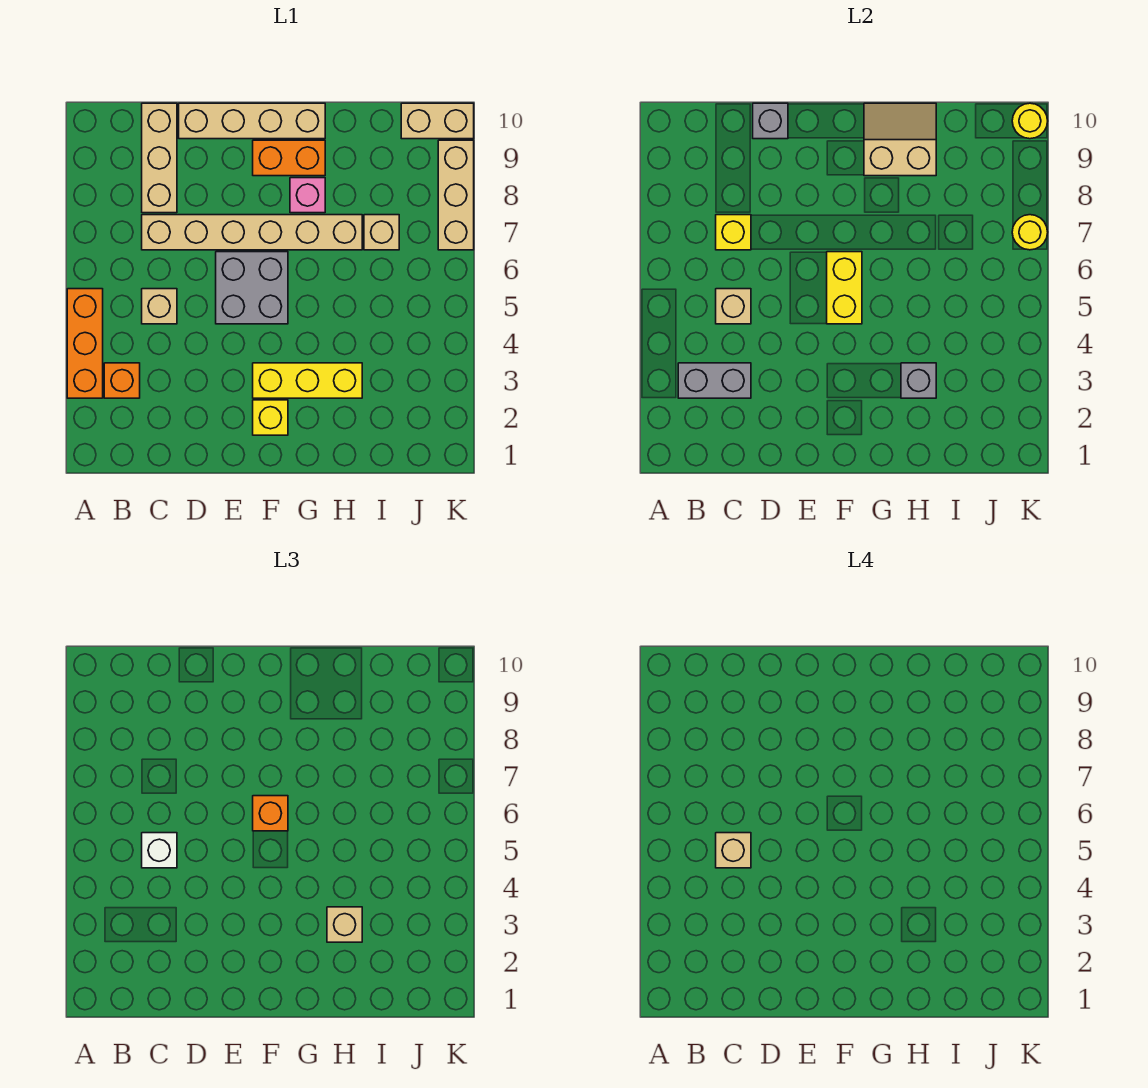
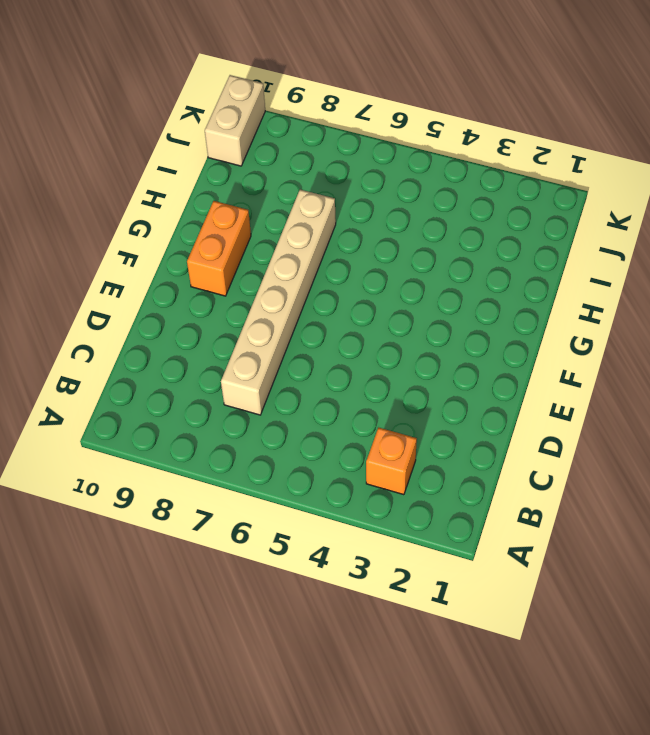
none -> orange 1x3 brick [67,289,103,398]
none -> tan 1x1 brick [142,289,177,324]
none -> tan 1x3 brick [142,103,177,213]

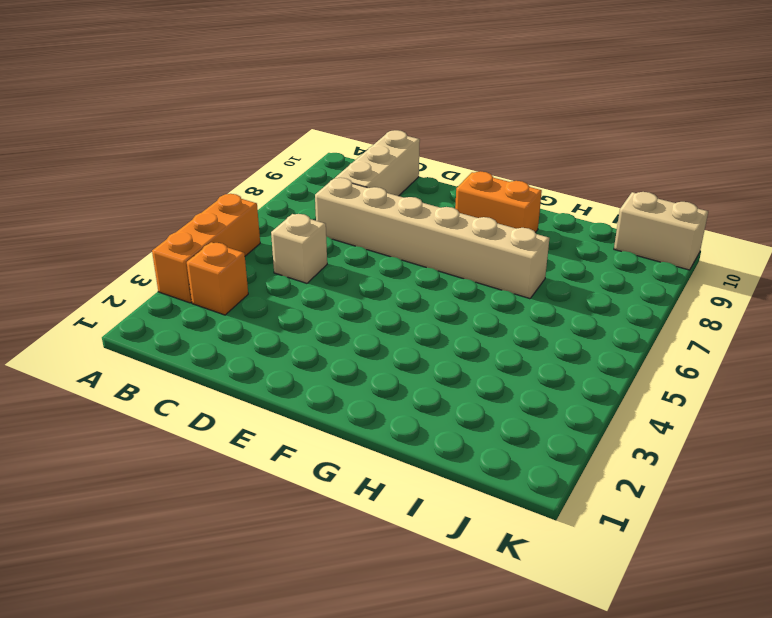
none -> tan 1x4 brick [179,103,325,139]
none -> grey 2x2 brick [216,252,288,324]
none -> yellow 1x1 brick [253,400,288,435]

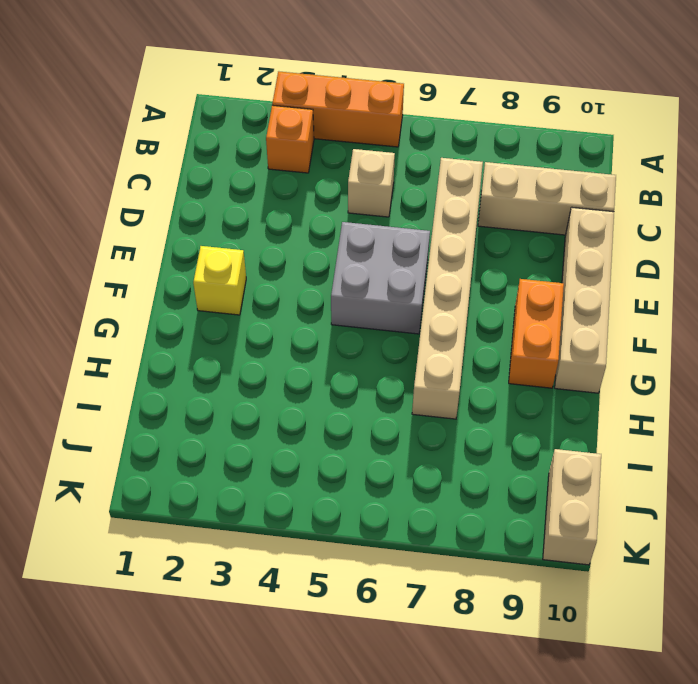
none -> yellow 1x3 brick [253,363,362,398]
none -> pink 1x1 brick [290,178,325,213]
none -> tan 1x1 brick [364,215,399,250]

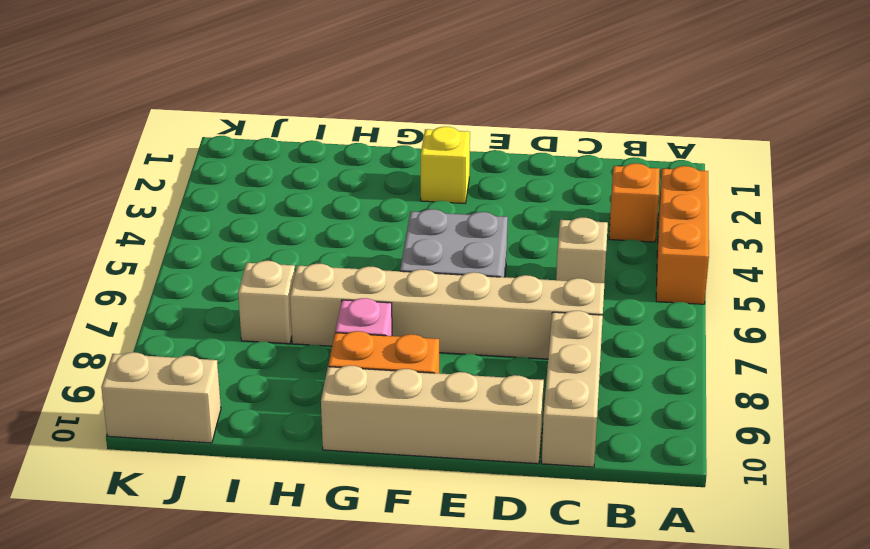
none -> yellow 1x3 brick [253,363,362,398]
none -> tan 1x3 brick [438,140,474,250]
none -> grey 1x2 brick [678,363,751,398]

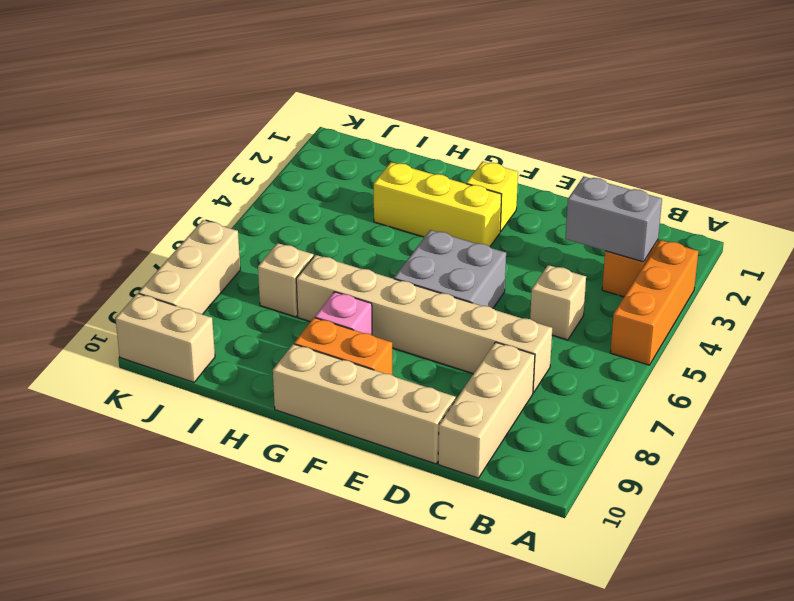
none -> tan 1x1 brick [716,289,751,324]
none -> yellow 1x1 brick [716,215,751,250]
none -> grey 1x1 brick [753,103,788,139]

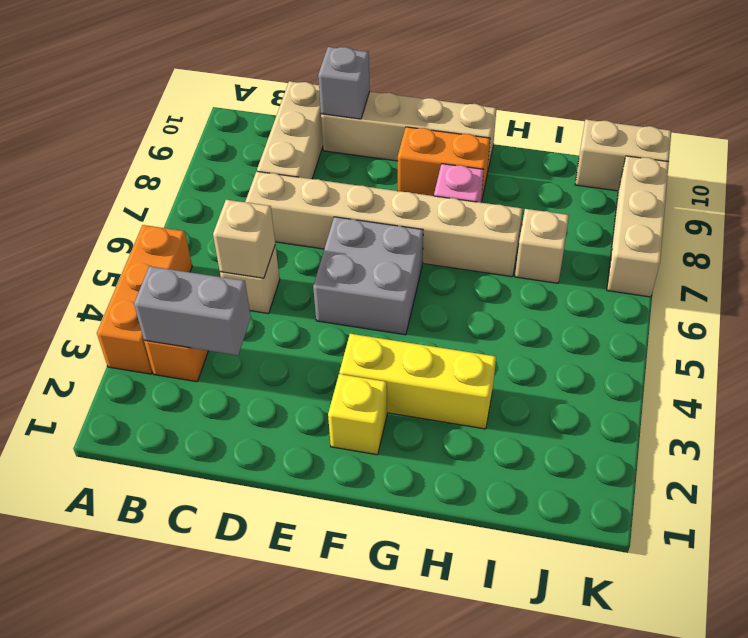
none -> yellow 1x1 brick [716,215,751,250]
none -> yellow 1x2 brick [827,252,862,324]
none -> tan 2x2 slope [864,103,936,176]

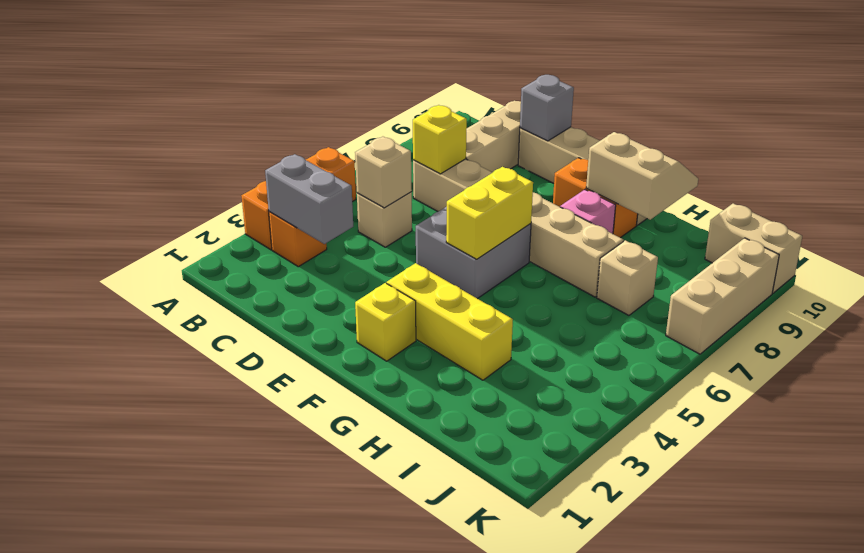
none -> grey 1x1 brick [901,363,936,398]
none -> yellow 1x1 round brick [1012,215,1048,250]
none -> yellow 1x1 round brick [1012,103,1048,139]

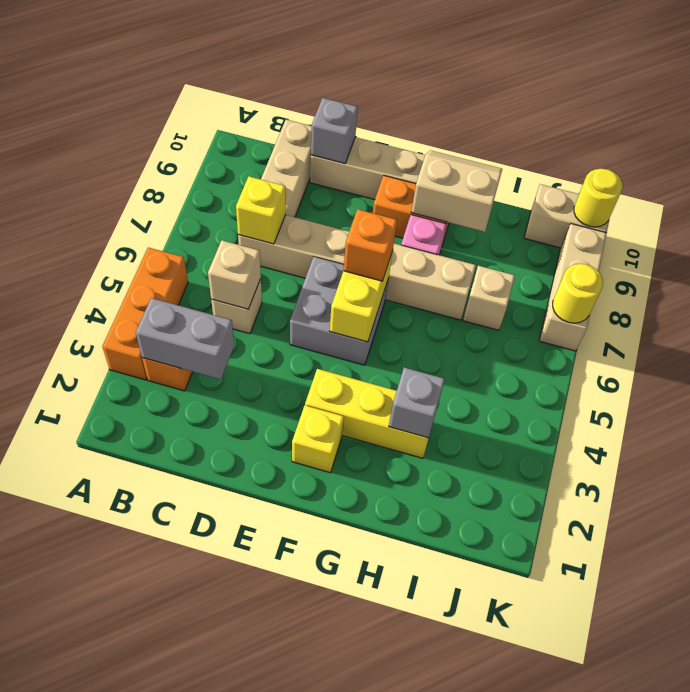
none -> white 1x1 brick [142,833,177,868]
none -> tan 1x1 brick [327,907,362,942]
none -> tan 1x1 brick [716,833,751,868]

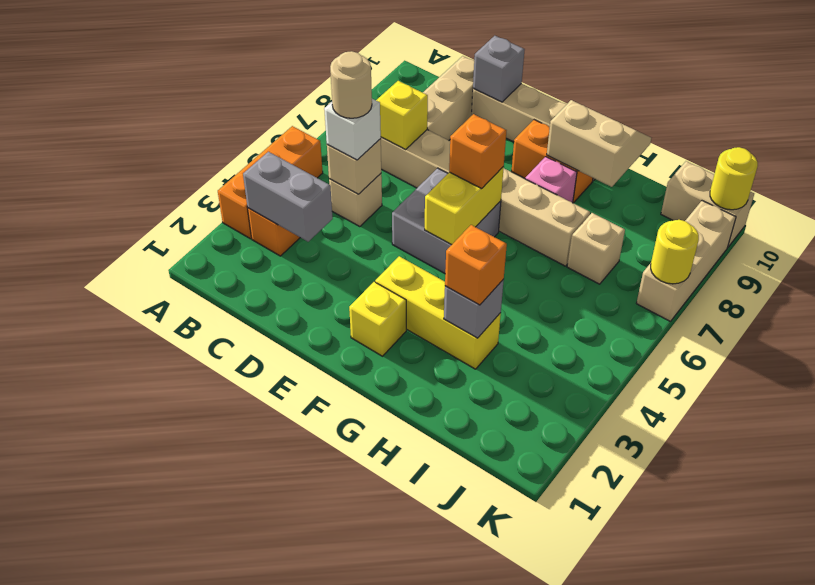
tan 1x1 round brick [330,51,372,118] -> tan 1x1 brick [716,833,751,868]
orange 1x1 brick [445,225,507,305] -> tan 1x1 brick [327,907,362,942]

